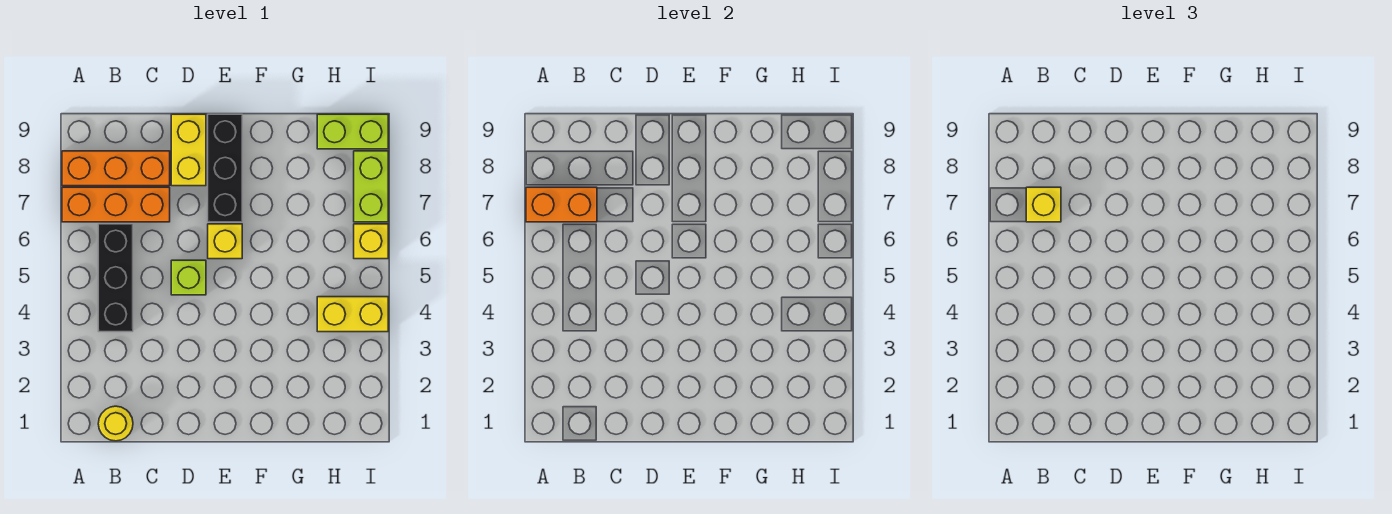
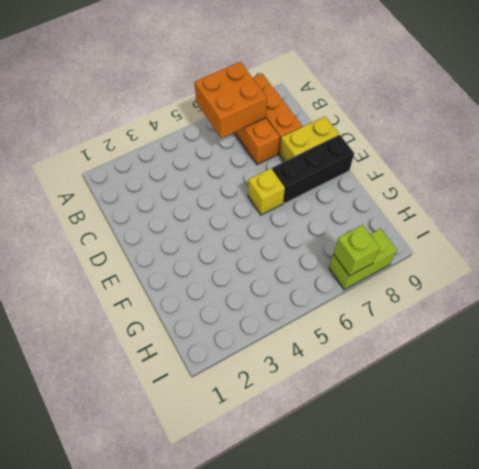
orange 2x2 brick [194,62,267,138] -> orange 1x2 brick [526,187,597,222]
lime 1x1 brick [334,225,380,276] -> lime 1x1 brick moved to [171,260,206,295]
none -> yellow 1x1 round brick [98,406,133,441]
none -> black 1x3 brick [98,224,133,332]
none -> yellow 1x2 brick [317,297,388,332]

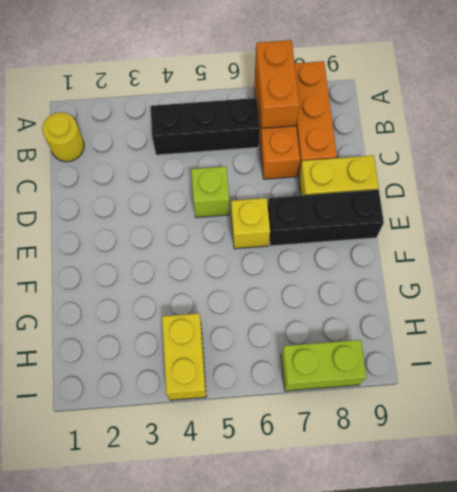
none -> lime 1x2 brick [317,114,388,149]
none -> yellow 1x1 brick [354,224,388,259]
none -> yellow 1x1 brick [1026,187,1061,222]

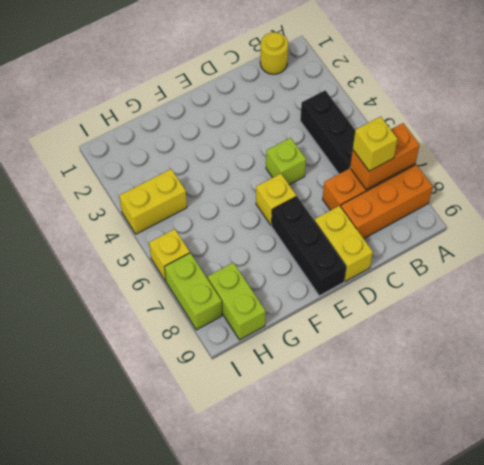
lime 1x2 brick [208,262,266,340] -> lime 1x2 brick turned to [317,114,388,149]

